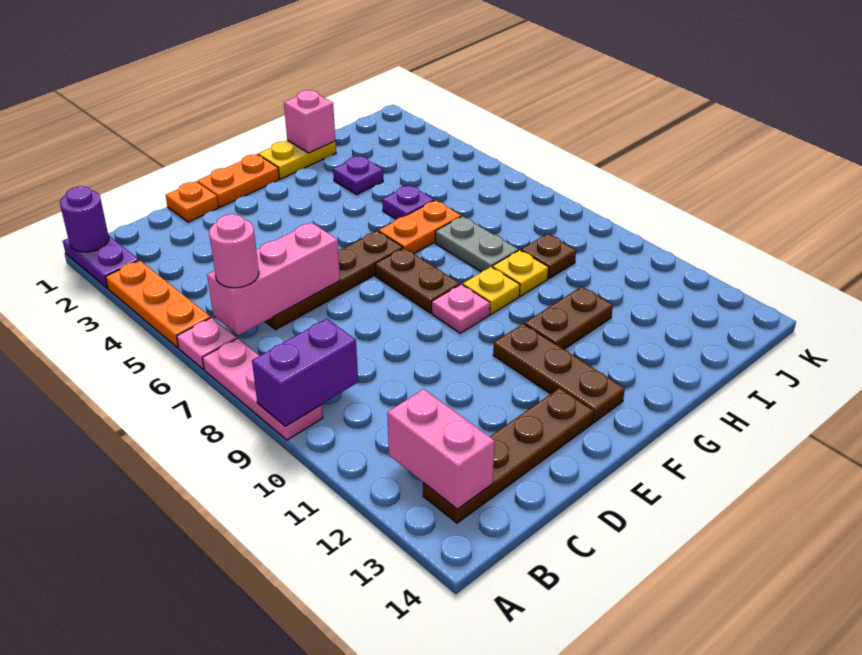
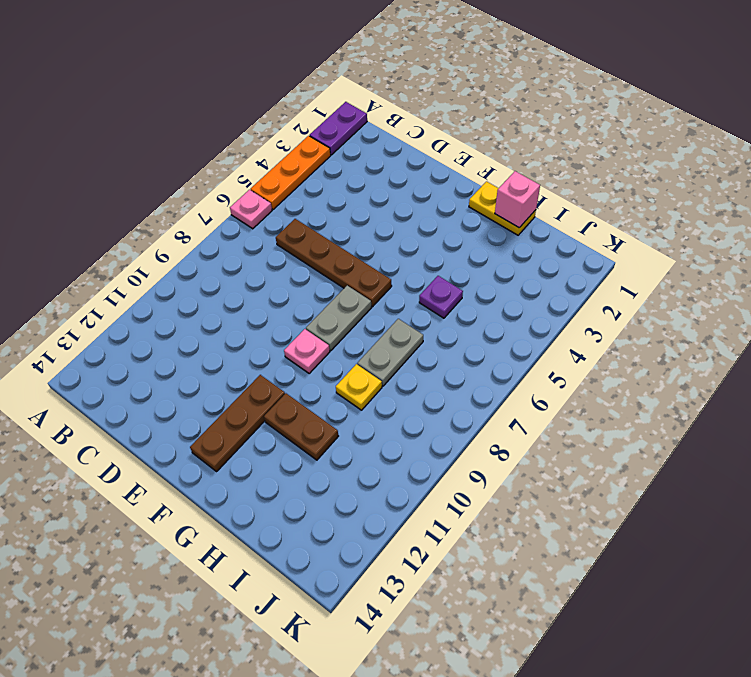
grey 1x2 plate [306,286,371,351] -> brown 1x2 plate [375,248,460,313]
none -> pink 1x3 plate [202,338,323,440]
none -> brown 1x4 plate [423,388,594,523]
none -> orange 1x1 plate [166,181,219,222]

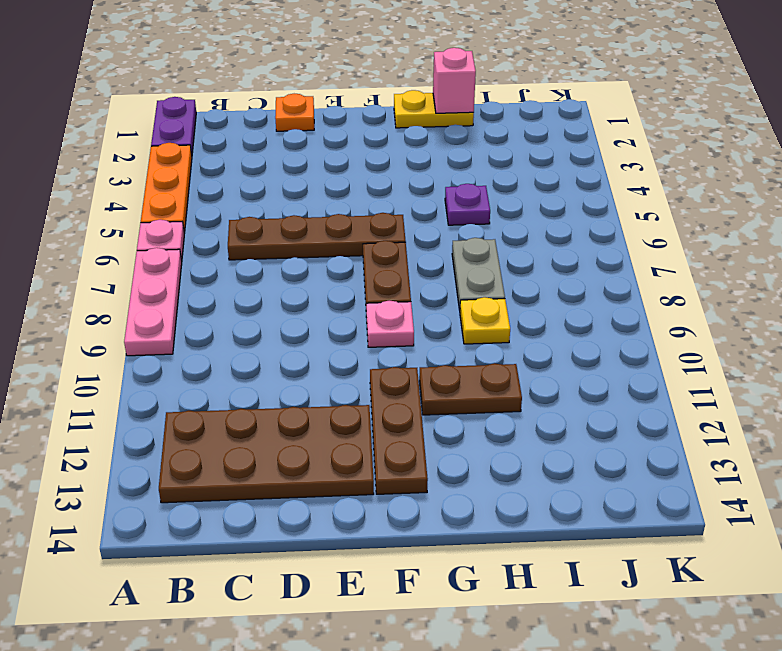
brown 2x4 plate [159,405,374,503] -> brown 1x4 plate [423,388,594,523]
none -> orange 1x2 plate [198,154,279,207]
none -> orange 1x2 plate [379,200,461,254]
none -> yellow 1x1 plate [463,267,520,314]

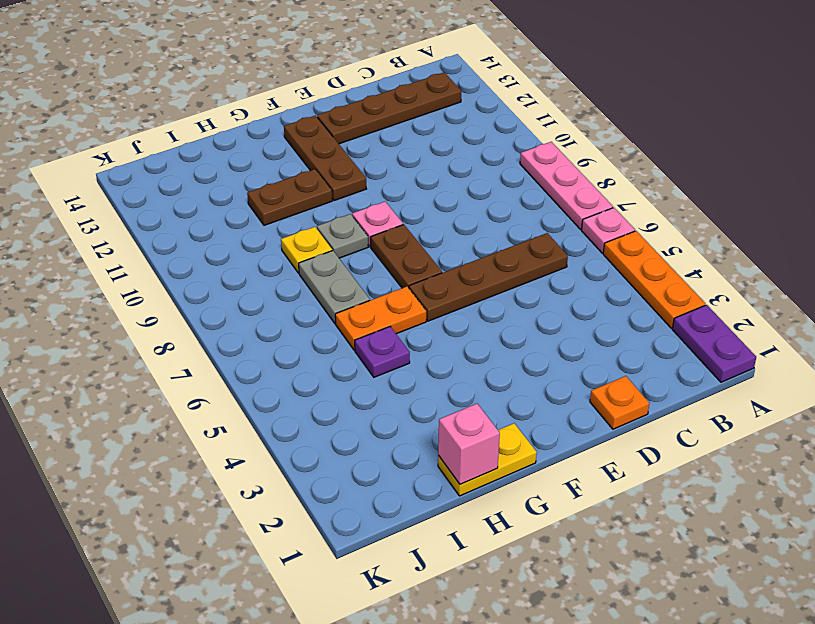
grey 1x1 plate [317,214,368,258] -> yellow 1x1 plate [463,267,520,314]
none -> orange 1x2 plate [198,154,279,207]
none -> purple 1x1 plate [333,156,383,195]
none -> brown 1x1 plate [521,234,576,279]

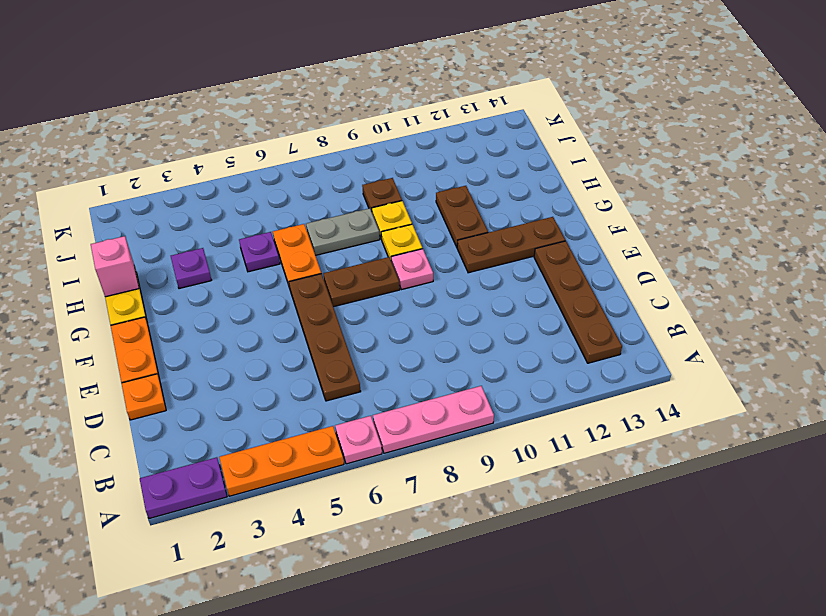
none -> purple 1x1 round brick [60,186,109,252]
none -> purple 1x2 brick [252,319,358,426]
none -> pink 1x3 brick [207,222,340,335]

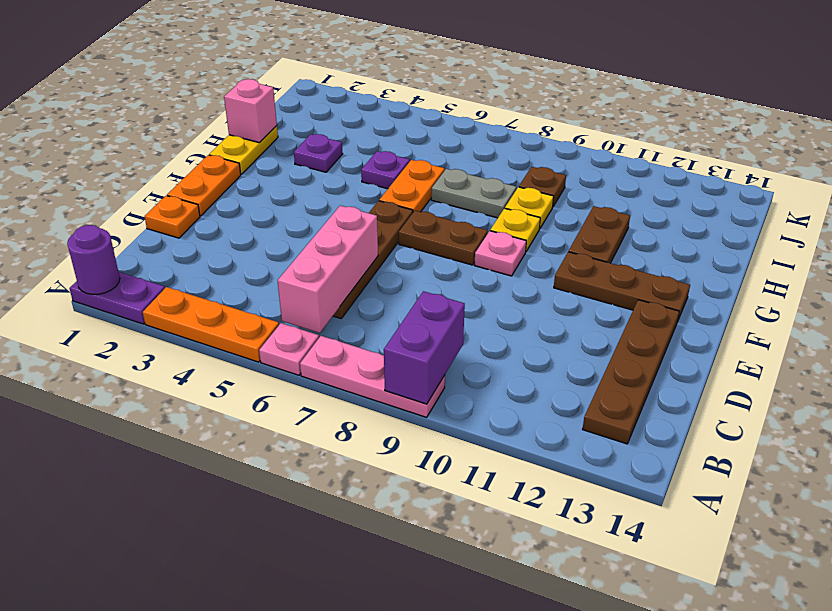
none -> pink 1x2 brick [387,389,495,509]
none -> pink 1x1 round brick [209,214,259,288]

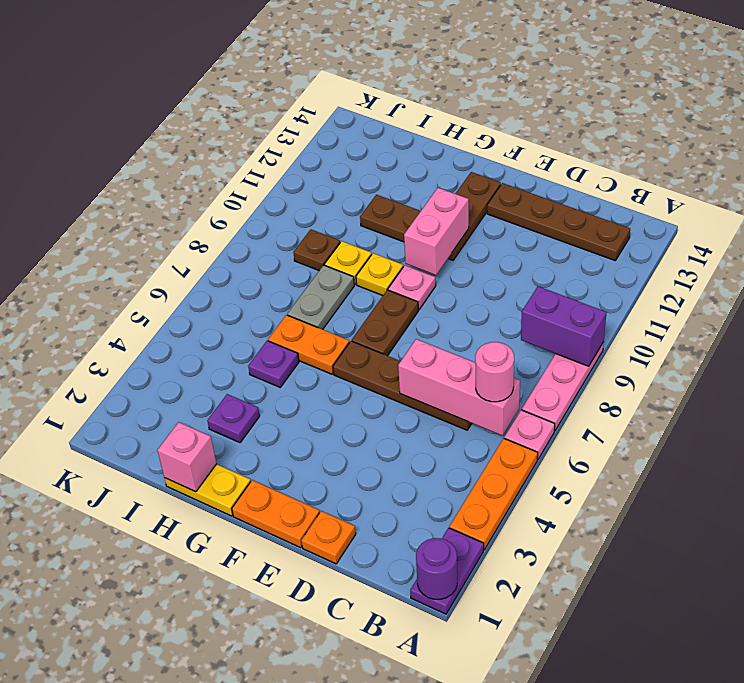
pink 1x2 brick [404,188,469,275] -> pink 1x2 brick moved to [387,389,495,509]

